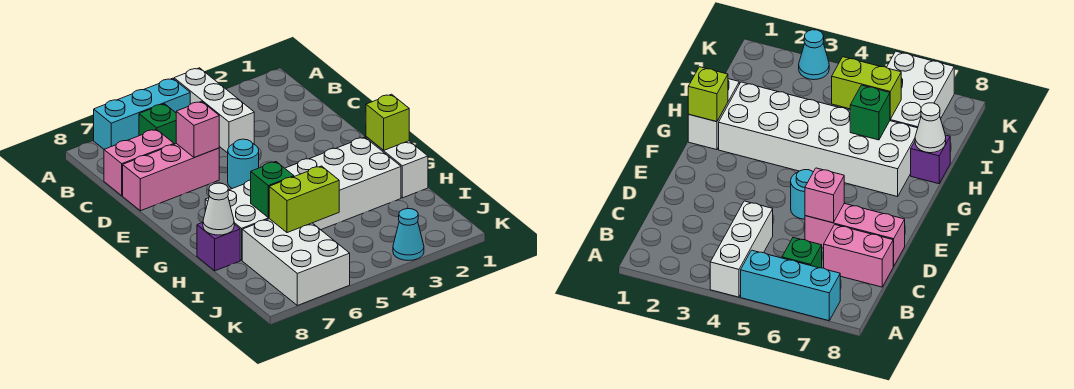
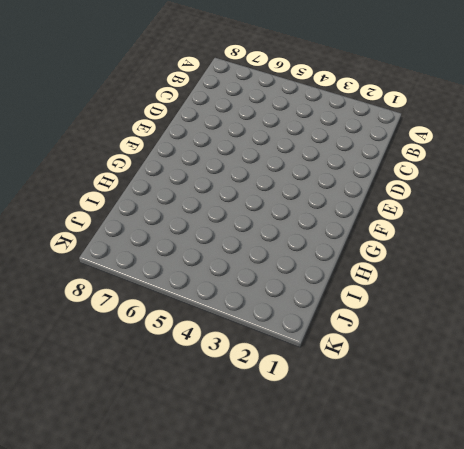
none -> white 1x3 brick [174,68,254,153]
none -> cyan 1x3 brick [94,78,190,149]
none -> green 1x1 brick [139,104,176,144]

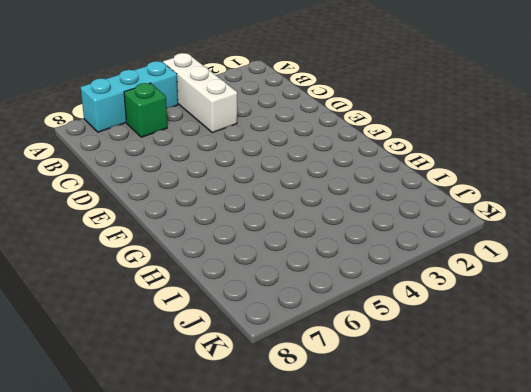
none -> pink 1x2 brick [104,129,174,196]
none -> pink 1x3 brick [123,144,219,211]
none -> cyan 1x1 round brick [228,139,259,189]

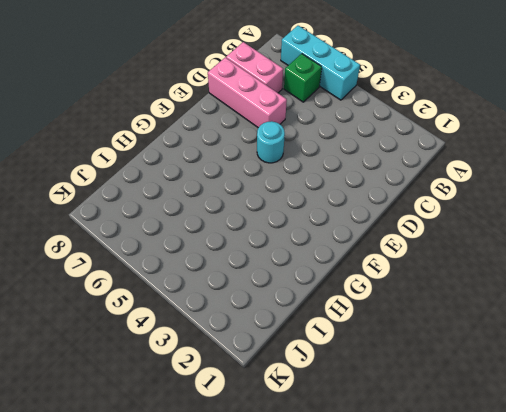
none -> white 1x3 brick [174,68,254,153]
none -> white 1x2 brick [366,137,428,198]
none -> white 2x6 brick [205,137,401,260]

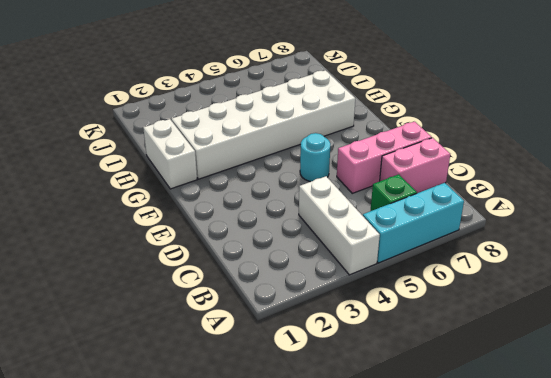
none -> purple 1x1 brick [197,222,240,271]
none -> white 2x3 brick [242,219,350,305]
none -> cyan 1x1 cone [393,209,424,261]

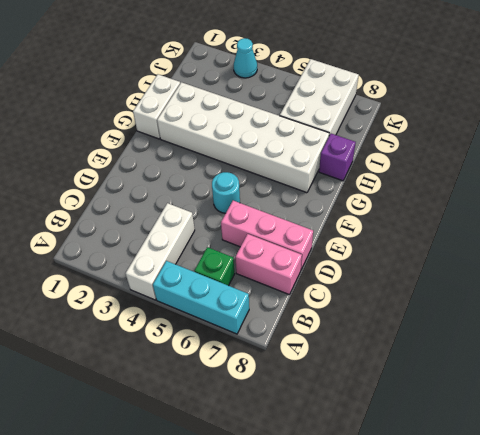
none -> pink 1x1 brick [176,101,219,158]
none -> lime 1x1 brick [366,94,409,150]
none -> green 1x1 brick [251,162,294,218]

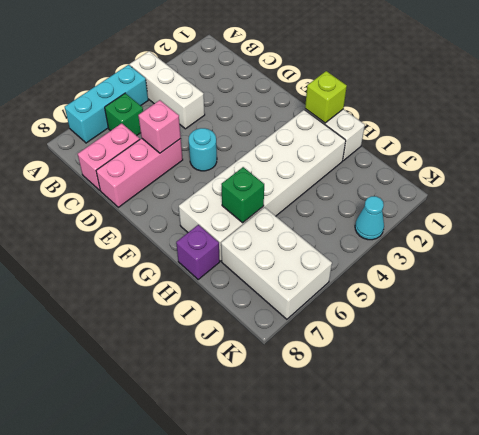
none -> white 1x1 cone [203,183,234,235]
none -> lime 1x2 brick [269,166,339,233]

